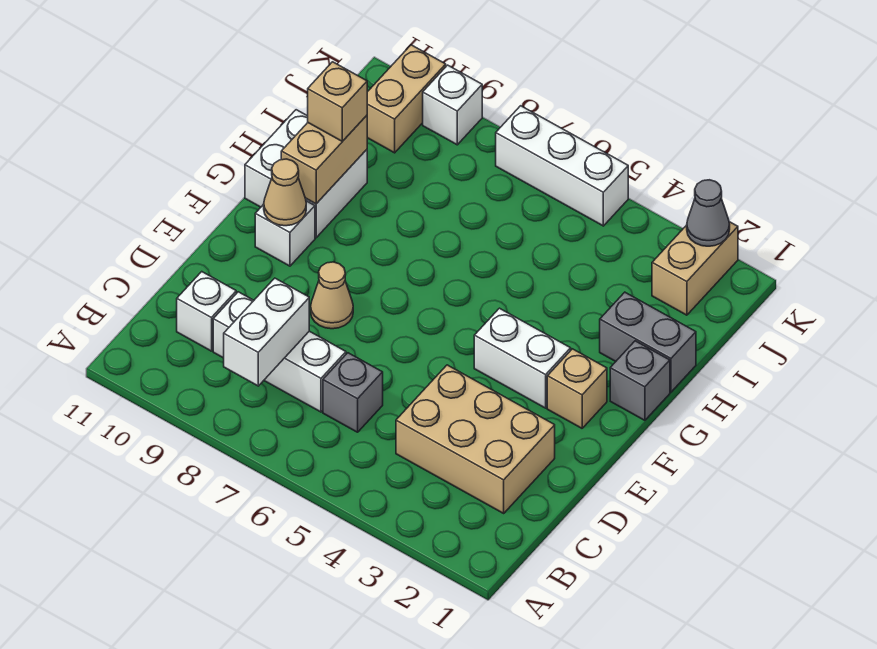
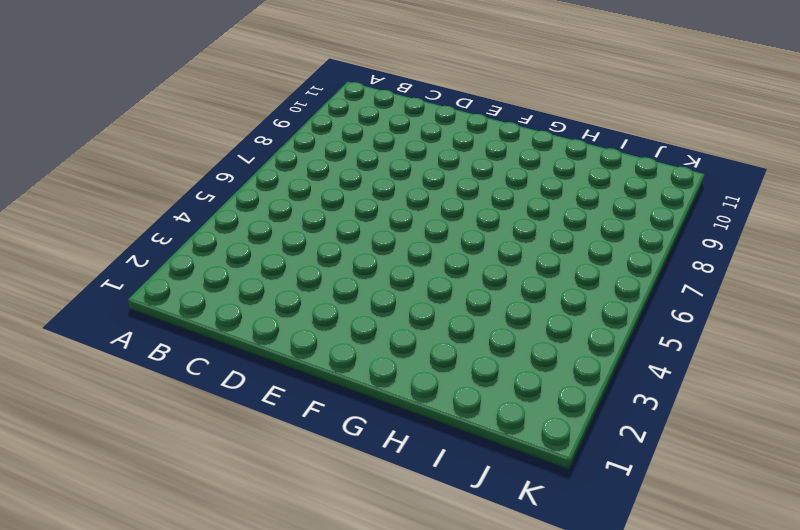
none -> tan 2x3 brick [396,365,555,513]
none -> grey 1x1 brick [323,353,383,432]
none -> white 1x3 brick [213,292,346,412]

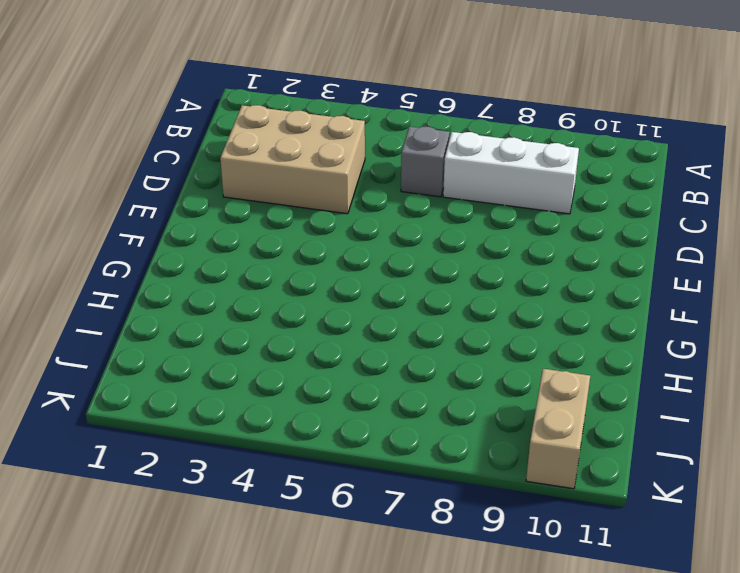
none -> white 1x1 brick [177,272,236,351]
none -> tan 1x1 cone [311,262,353,329]
none -> tan 1x1 brick [547,349,607,428]

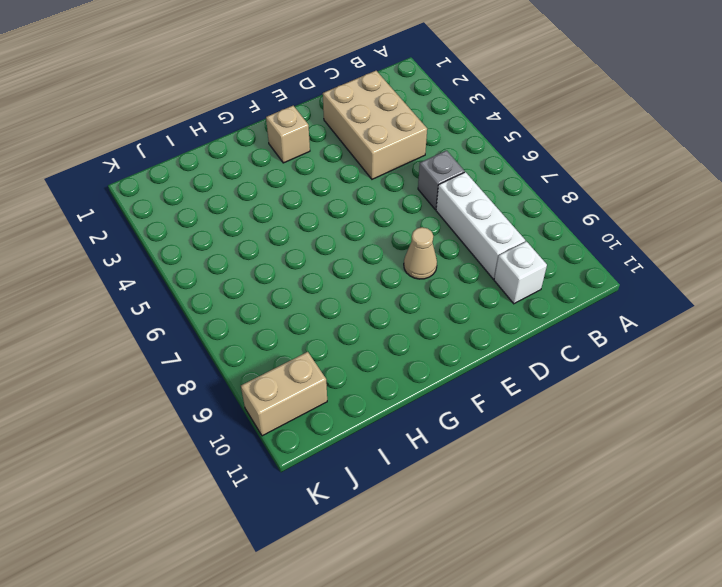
none -> white 1x2 brick [474,308,571,408]
none -> white 1x1 brick [255,201,315,266]
none -> grey 1x1 brick [610,341,670,420]

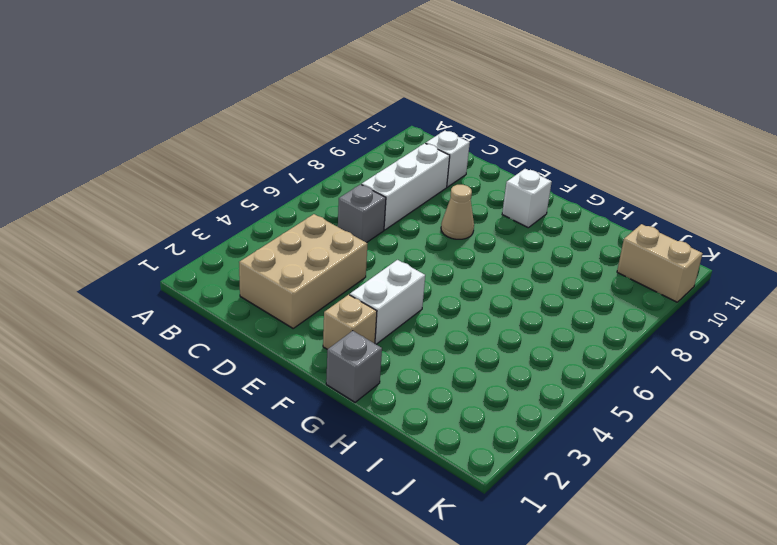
none -> white 2x2 brick [245,110,367,238]
none -> grey 1x2 brick [600,292,696,392]
none -> tan 1x2 brick [652,222,738,315]

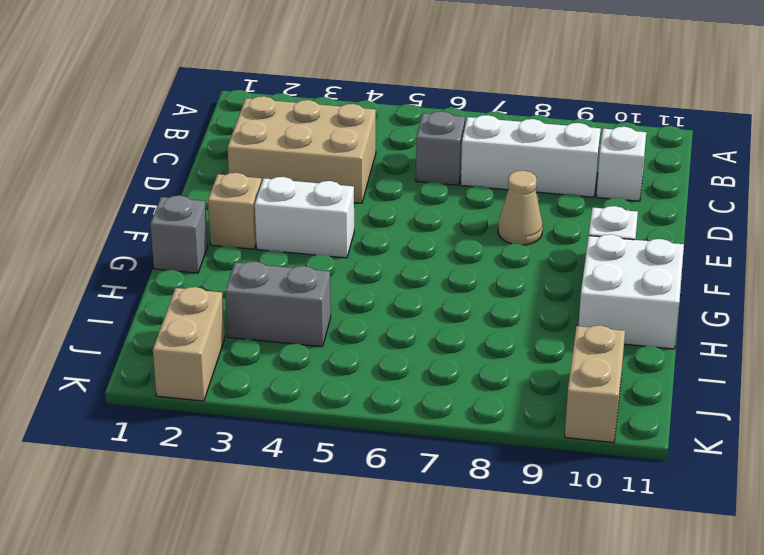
grey 1x2 brick [225,262,331,347] -> grey 1x2 brick moved to [600,292,696,392]
none -> white 1x3 brick [496,106,628,226]
none -> white 1x1 brick [423,65,482,145]
none -> white 1x2 brick [224,278,309,386]

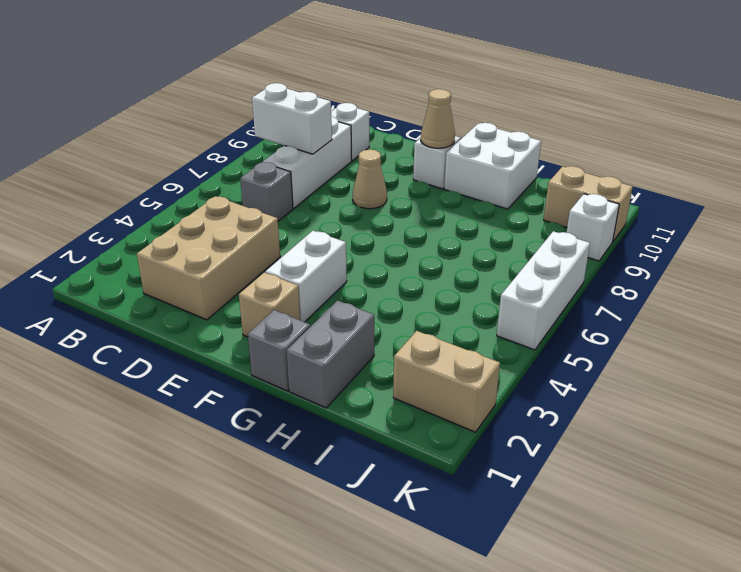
none -> tan 1x2 brick [281,116,367,204]
none -> grey 1x1 cone [687,180,730,246]
none -> tan 1x1 brick [308,62,367,141]

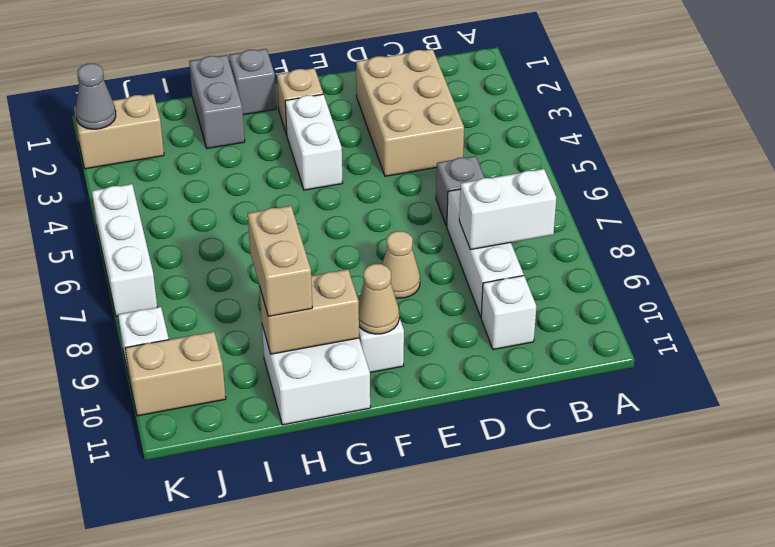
tan 1x2 brick [248,206,312,317] -> tan 1x1 brick [308,62,367,141]

